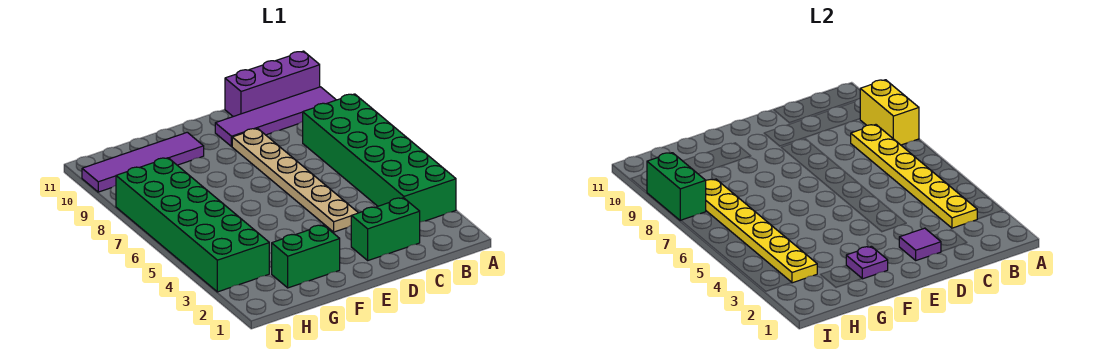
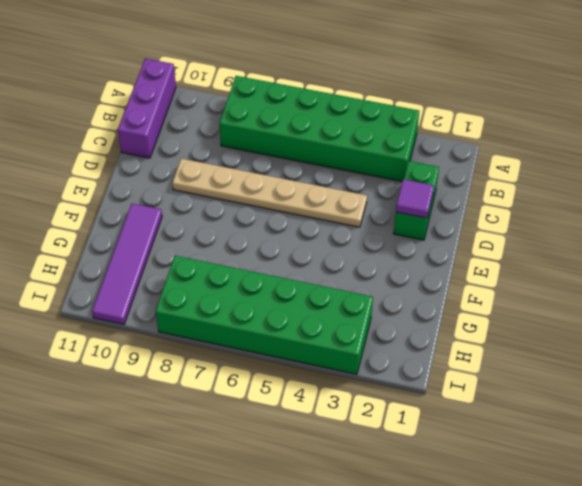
none -> purple 1x4 tile [215,87,336,147]
none -> green 1x2 brick [272,225,340,288]
none -> yellow 1x2 brick [860,80,919,145]

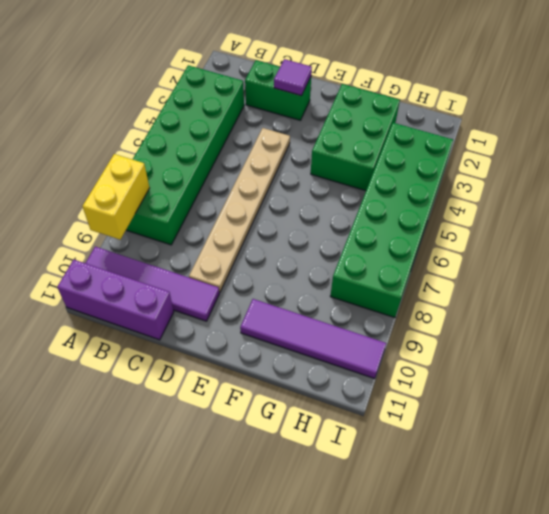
green 2x3 brick [311,84,400,191] -> green 1x2 brick [272,225,340,288]
none -> yellow 1x6 plate [851,125,977,228]
none -> purple 1x1 plate [846,246,888,279]
none -> yellow 1x6 plate [706,179,817,283]

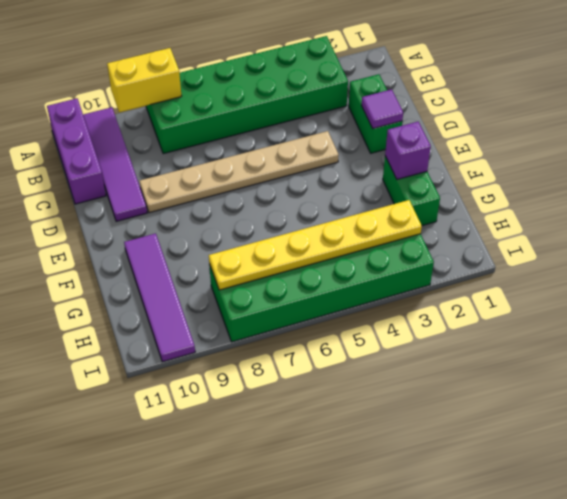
purple 1x1 brick [385,122,431,179] -> purple 1x1 plate [846,246,888,279]
none -> yellow 1x6 plate [851,125,977,228]
none -> green 1x2 brick [647,153,706,221]

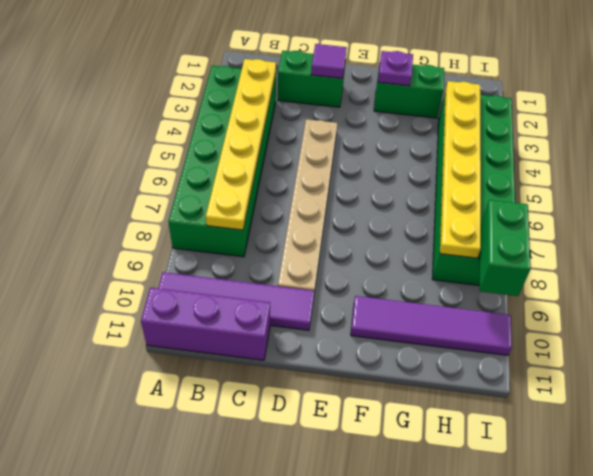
none -> yellow 1x2 brick [860,80,919,145]

